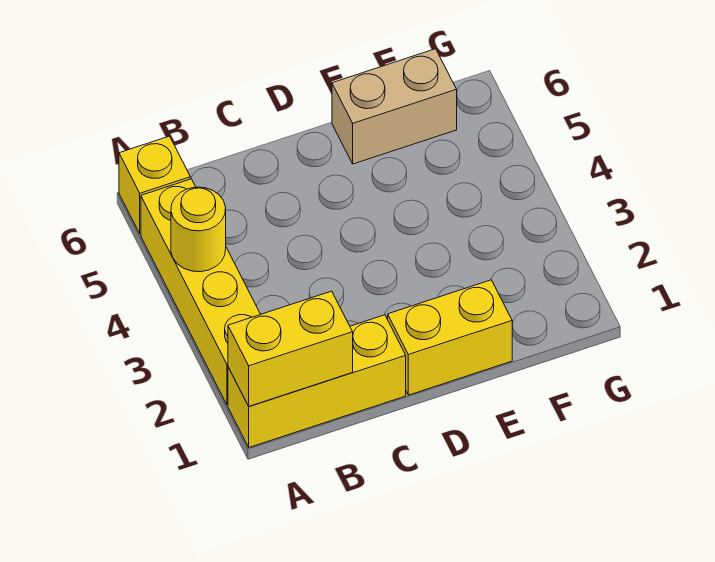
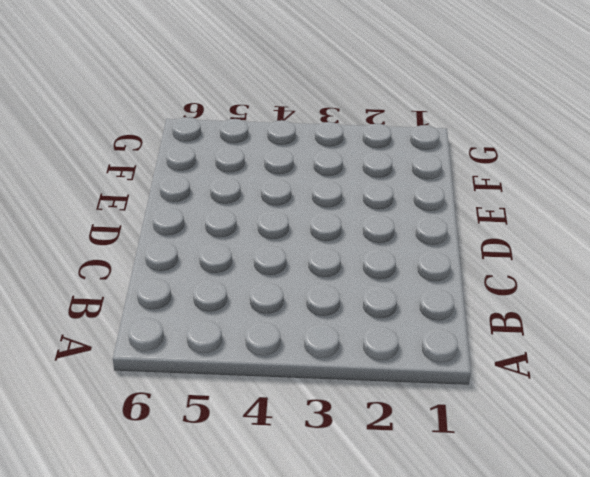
none -> yellow 1x3 brick [228,315,406,447]
none -> yellow 1x4 brick [141,179,260,405]

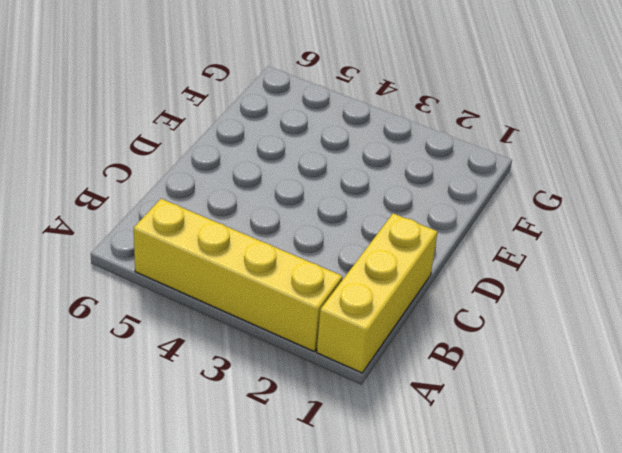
none -> yellow 1x1 brick [119,136,190,234]
none -> yellow 1x2 brick [388,280,512,395]

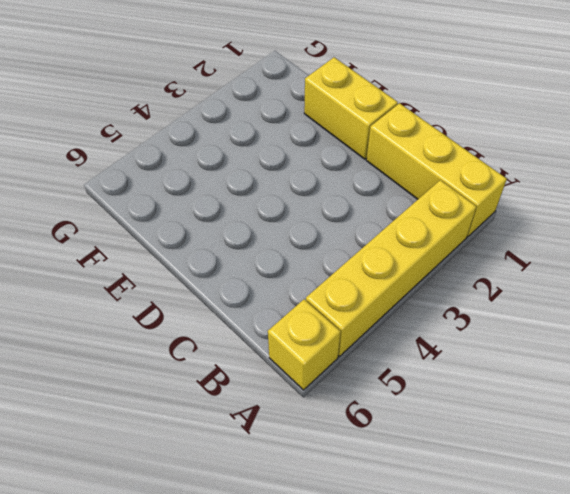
none -> tan 1x2 brick [332,49,457,164]
none -> yellow 1x2 brick [228,291,353,406]

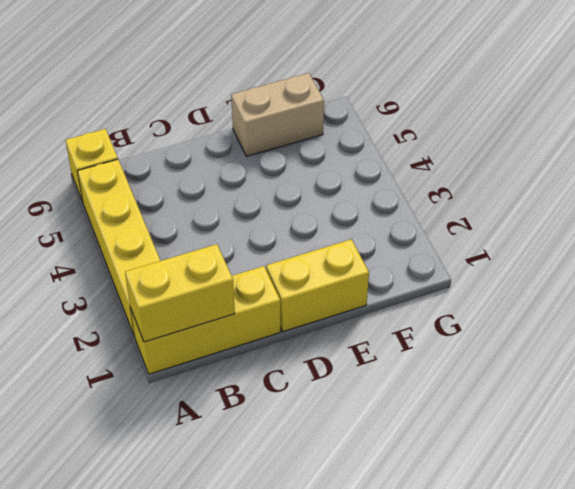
none -> yellow 1x1 round brick [171,187,226,272]

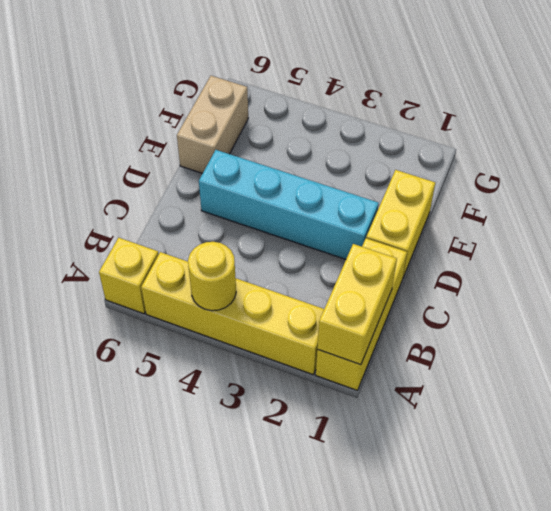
cyan 1x4 brick [199,150,379,259] -> none

